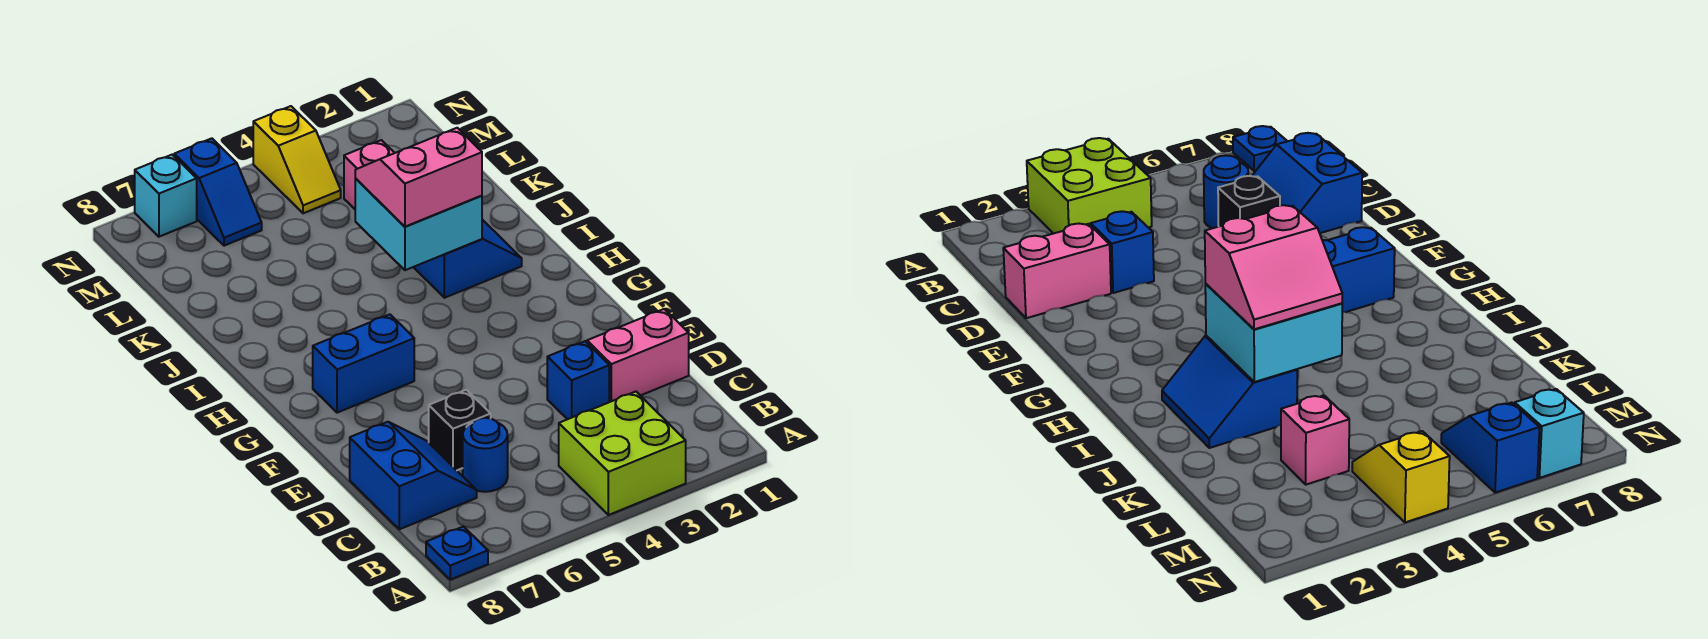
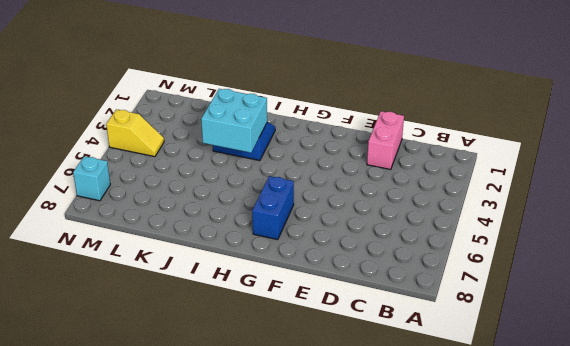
none -> lime 2x2 brick [559,392,686,515]
none -> blue 1x1 plate [426,526,488,580]
none -> blue 1x1 round brick [463,418,508,492]

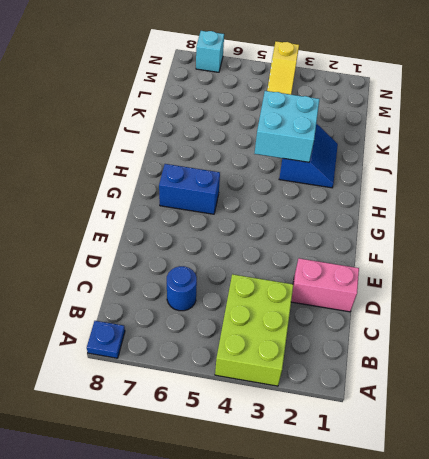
lime 2x3 brick [215,274,293,386] -> lime 2x2 brick [559,392,686,515]
none -> blue 2x2 slope [350,422,477,529]
none -> blue 1x1 brick [547,341,609,419]
none -> black 1x1 brick [429,390,491,470]

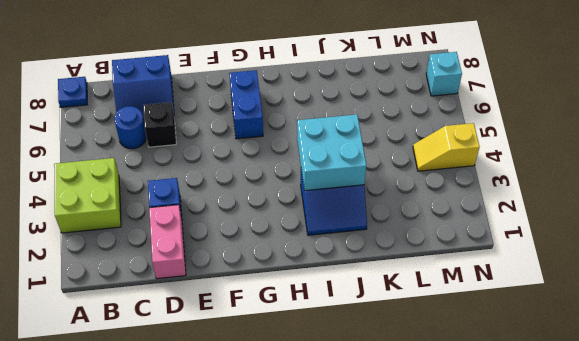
none -> pink 1x1 brick [344,140,394,209]
none -> blue 1x2 slope [174,138,262,246]
none -> pink 2x2 slope [355,128,482,227]

